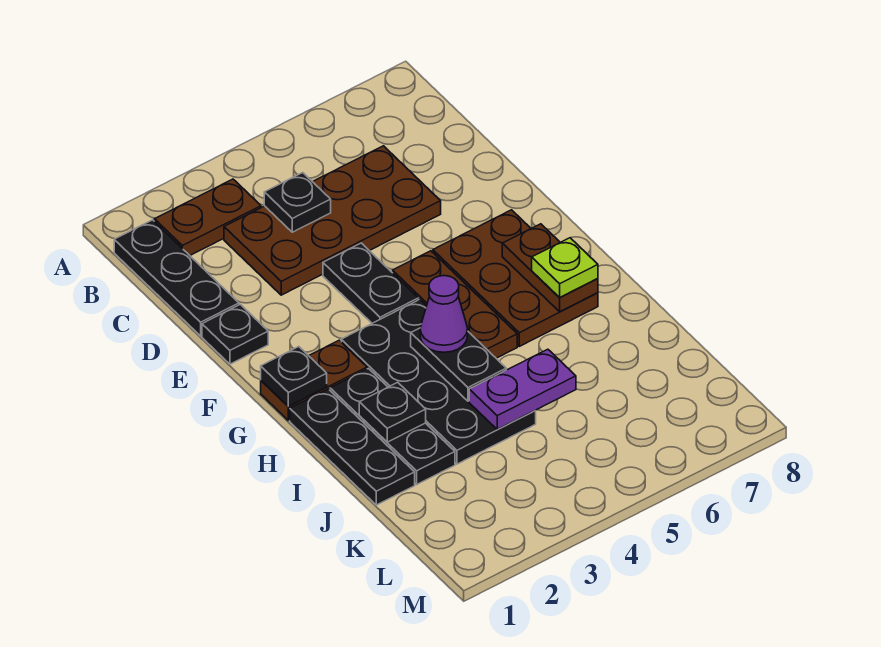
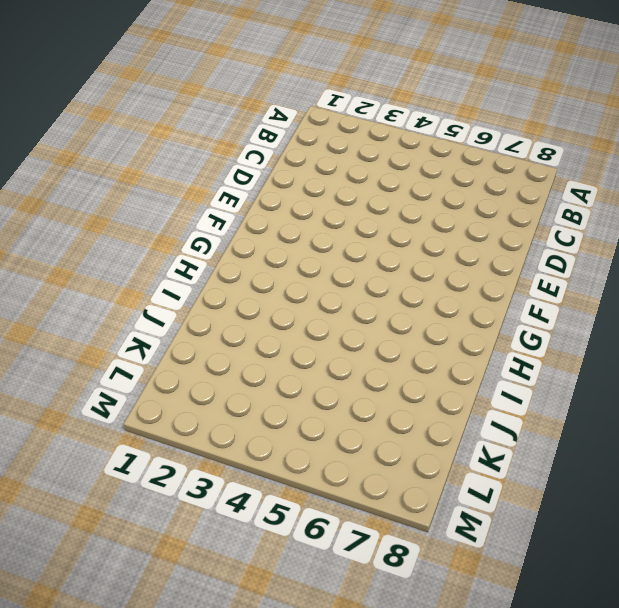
none -> black 1x3 plate [114,220,239,336]
none -> brown 1x2 plate [154,179,261,255]
none -> brown 2x4 plate [224,146,441,295]

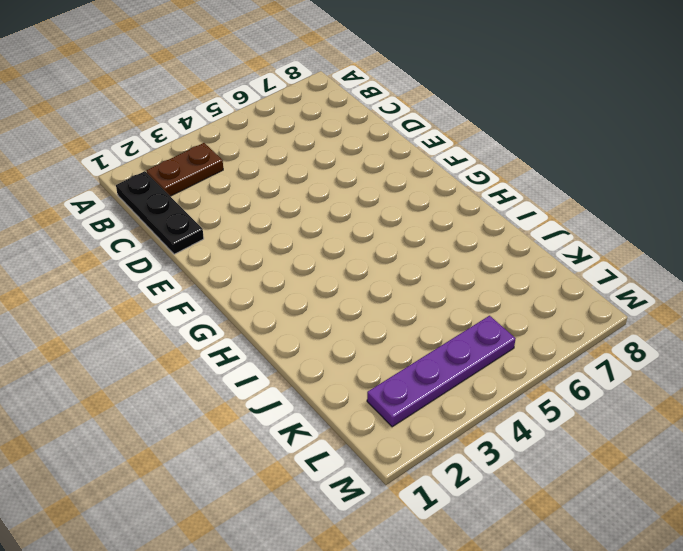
purple 1x4 plate [367,316,516,427] -> none
none -> brown 2x4 plate [224,146,441,295]
none -> black 1x1 plate [202,304,268,364]
none -> black 1x2 plate [323,243,418,323]

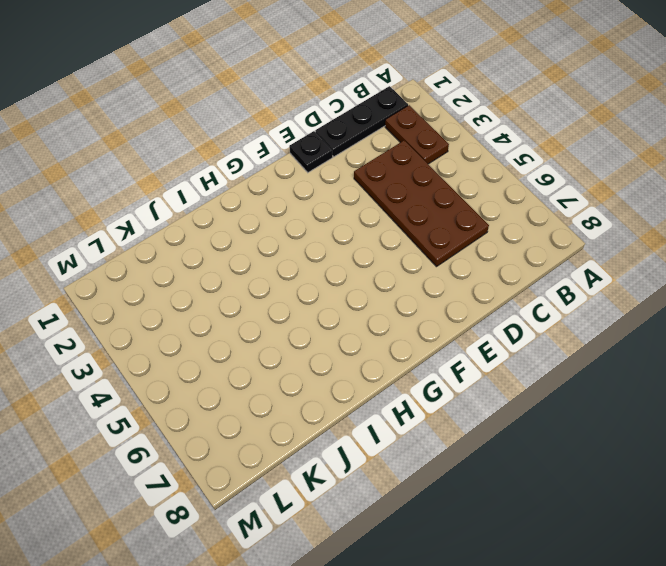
none -> black 1x2 plate [323,243,418,323]
none -> brown 1x3 plate [393,251,517,358]
none -> brown 2x3 plate [433,210,598,346]

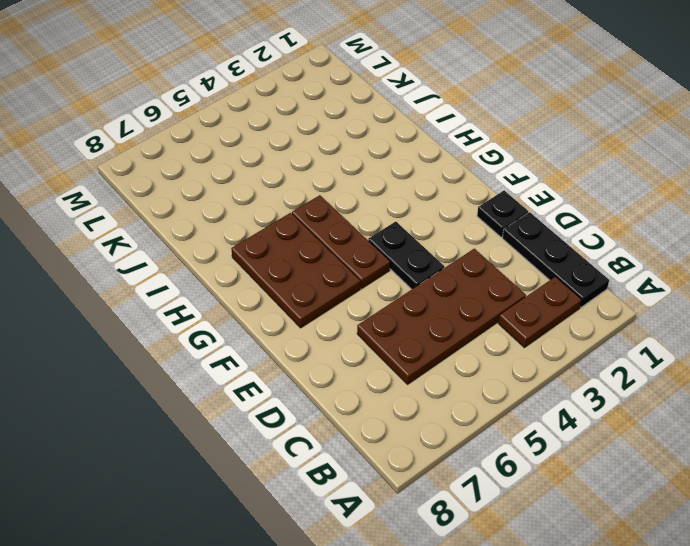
none -> brown 1x2 plate [261,340,367,421]
none -> black 2x4 plate [341,299,536,464]
none -> black 1x3 plate [290,389,415,505]

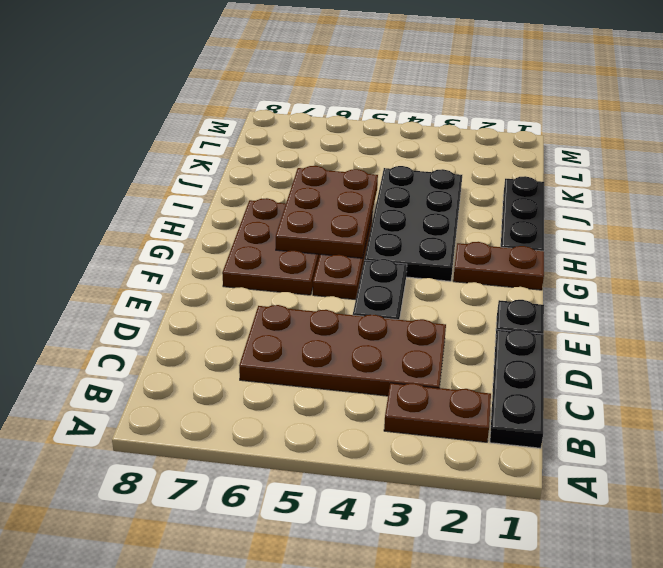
brown 2x3 plate [276,166,378,258] -> none
none -> black 1x3 plate [330,369,455,484]
none -> black 1x1 plate [264,173,331,232]
none -> black 1x1 plate [261,347,327,406]

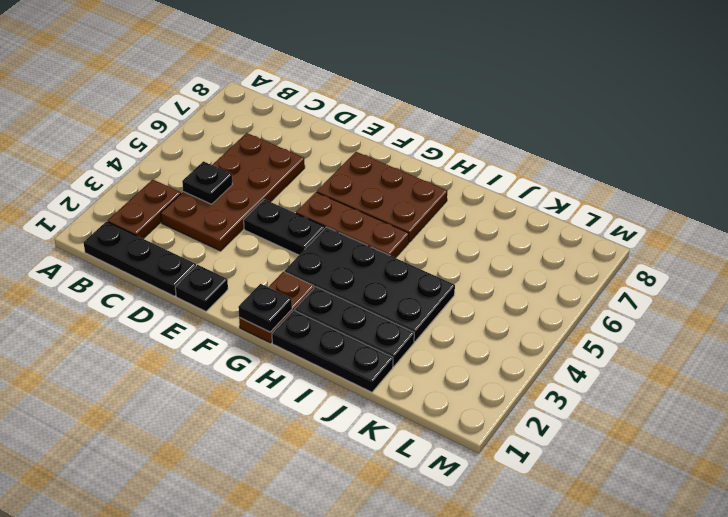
none -> brown 1x2 plate [502,224,598,312]
none -> black 1x2 plate [411,328,506,401]
none -> black 1x1 plate [359,382,426,442]

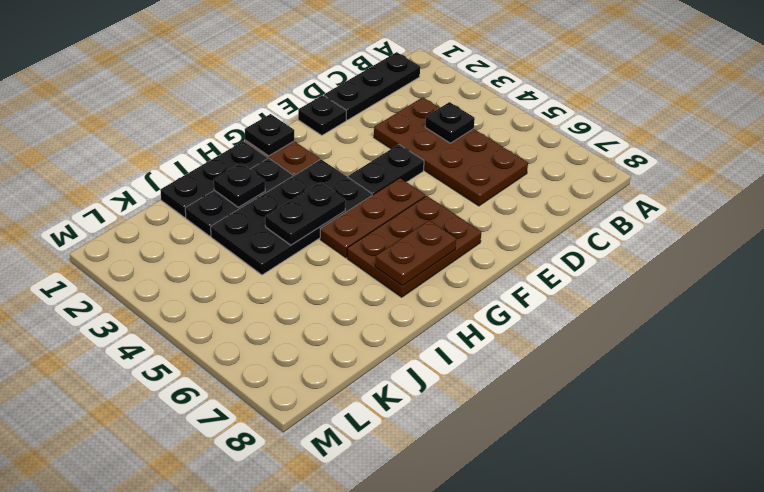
none -> brown 1x2 plate [154,179,261,255]
none -> purple 1x2 plate [469,349,576,429]
none -> purple 1x1 cone [420,276,468,352]

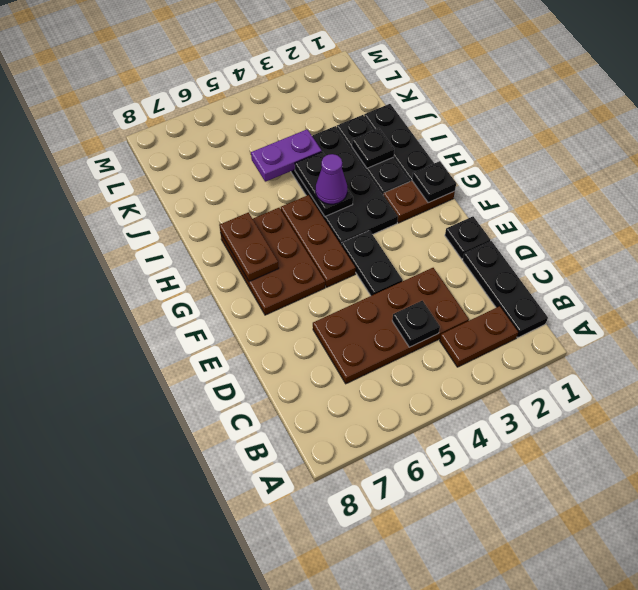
none -> lime 1x1 plate [532,238,598,298]

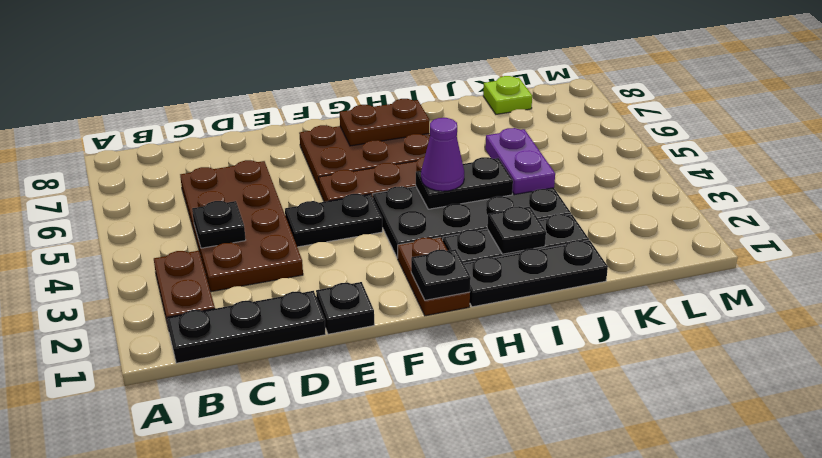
lime 1x1 plate [483,76,532,114] -> lime 1x1 plate moved to [532,238,598,298]

